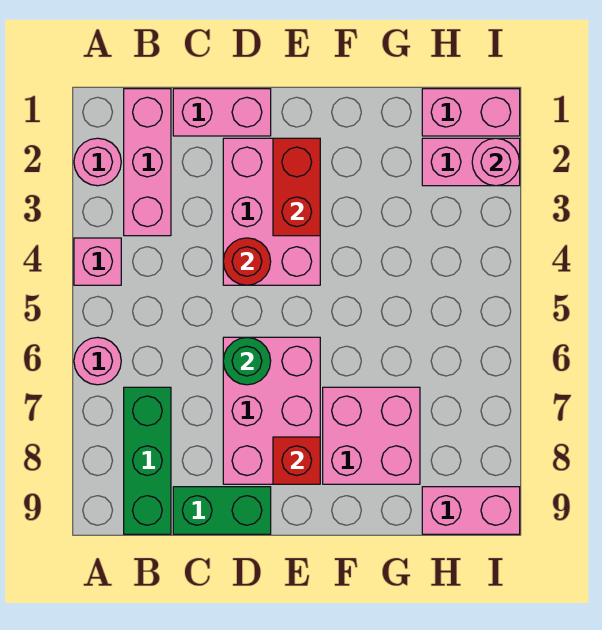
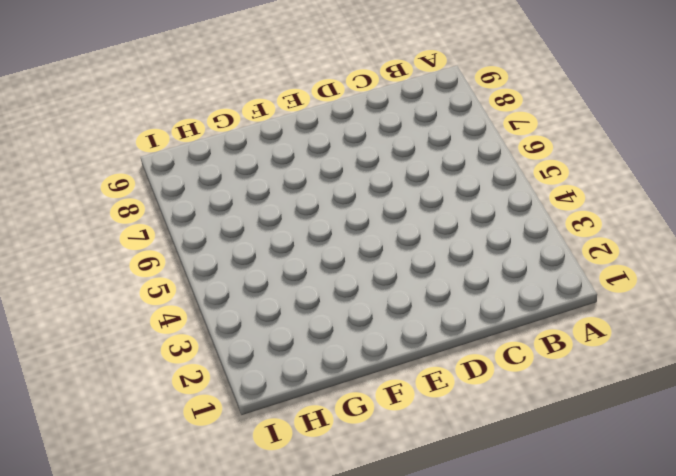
none -> pink 1x1 round brick [74,138,121,186]
none -> pink 1x1 brick [74,238,121,285]
none -> pink 1x1 round brick [74,337,121,385]

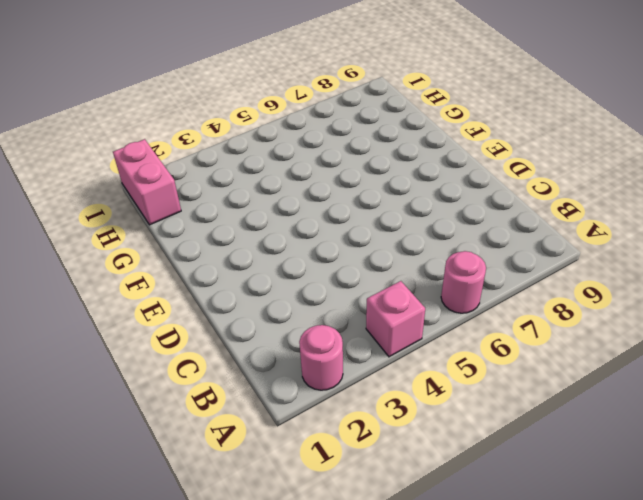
none -> pink 1x3 brick [124,89,171,236]
none -> green 1x3 brick [124,387,171,534]
none -> pink 1x2 brick [173,89,271,136]

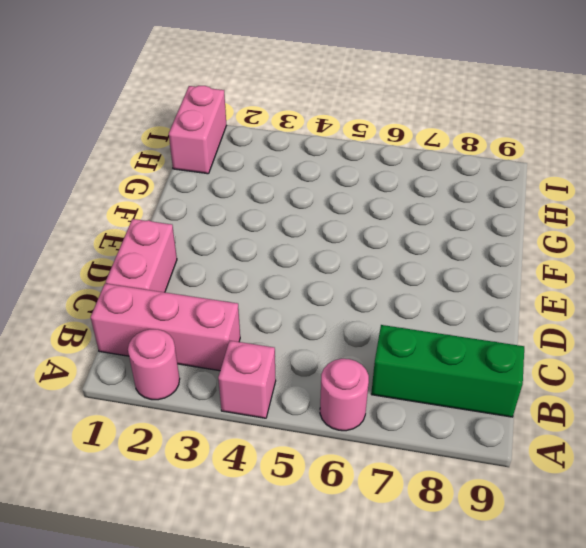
none -> green 1x2 brick [173,487,271,534]
none -> pink 2x3 brick [223,138,320,285]
none -> pink 2x3 brick [223,337,320,484]

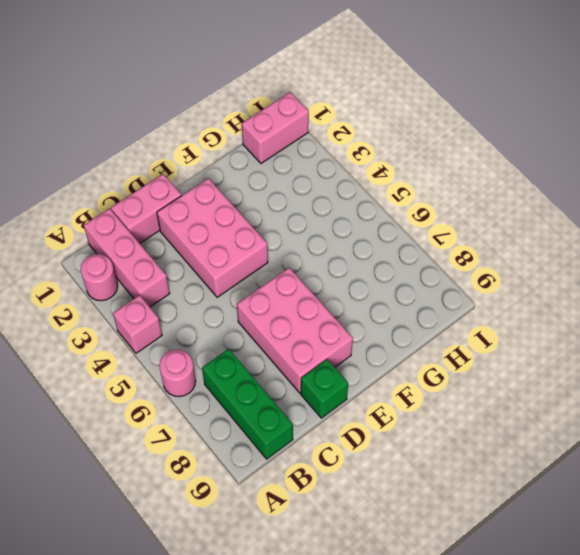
green 1x1 brick [301,359,348,418] -> green 1x2 brick [173,487,271,534]
none -> pink 2x2 brick [323,387,420,484]
none -> pink 1x2 brick [422,138,520,186]
none -> pink 1x2 brick [422,487,520,534]

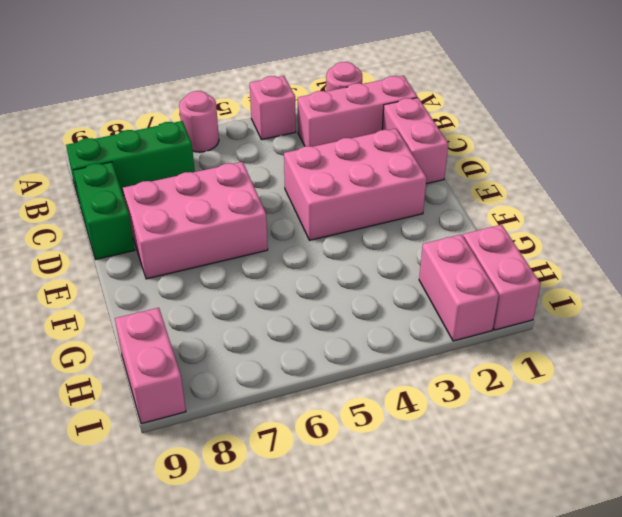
none -> pink 2x2 brick [323,387,420,484]
none -> red 1x1 round brick [223,238,271,285]
none -> green 1x1 round brick [223,337,271,385]

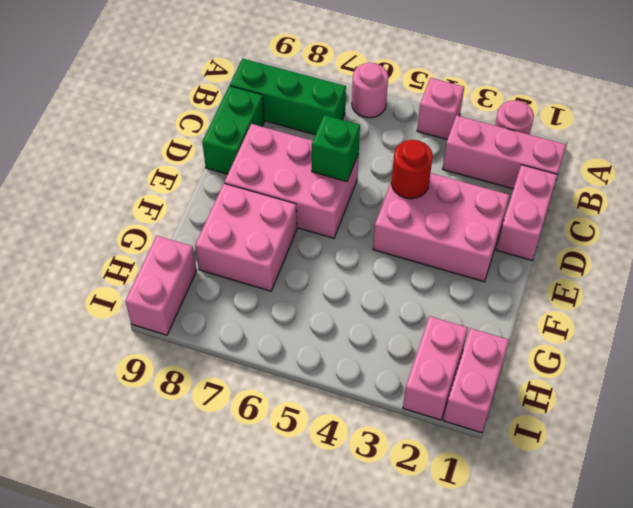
green 1x1 brick [312,115,360,182] -> green 1x1 round brick [223,337,271,385]
none -> red 1x2 brick [273,138,320,236]
none -> red 1x1 brick [273,437,320,484]
none -> pink 1x1 round brick [472,138,520,186]

